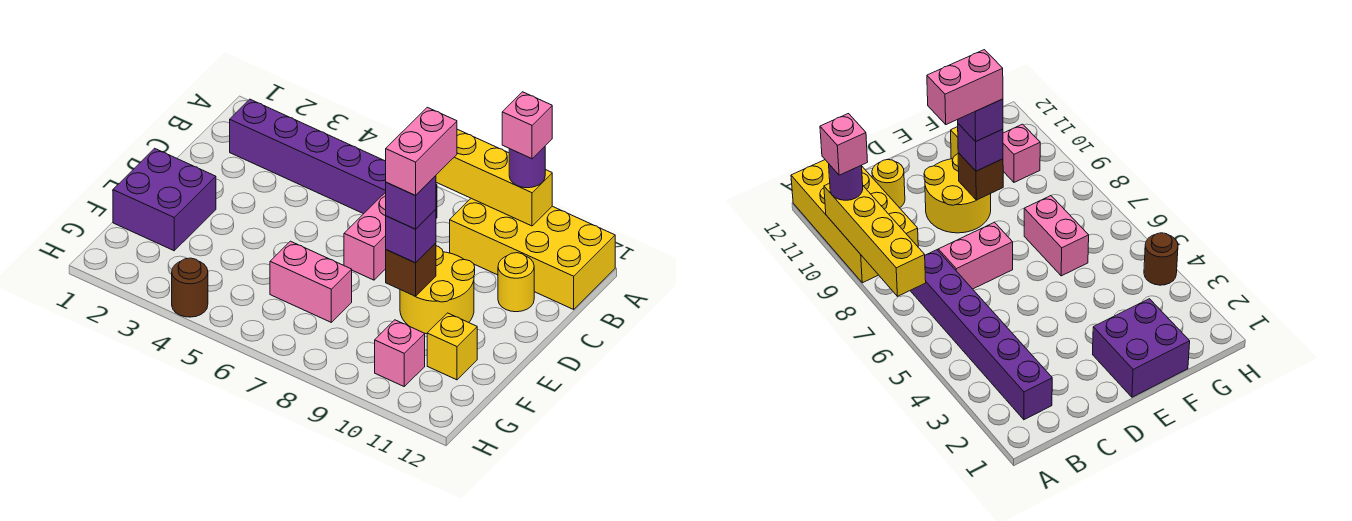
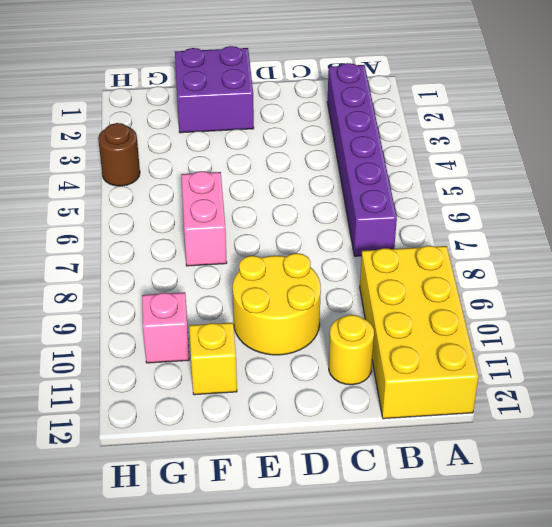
none -> pink 1x2 brick [344,192,386,280]
none -> yellow 1x4 brick [436,129,552,226]
none -> brown 1x1 brick [386,243,436,296]

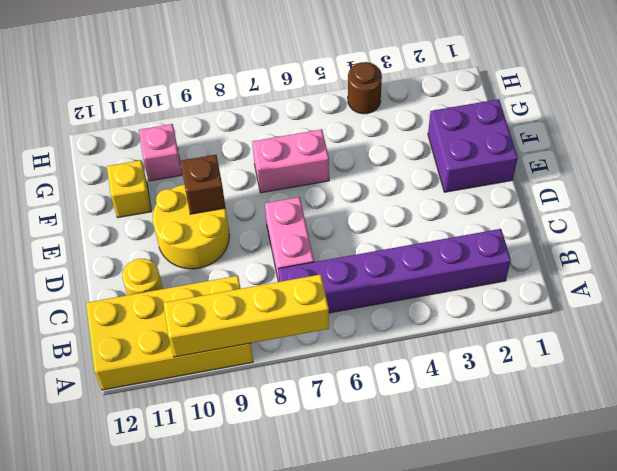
none -> purple 1x1 round brick [509,147,545,188]
none -> purple 1x1 brick [386,209,436,263]
none -> pink 1x1 brick [502,92,552,159]

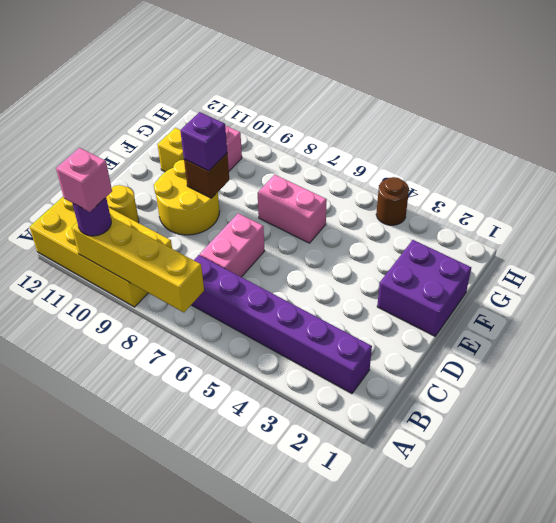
none -> purple 1x1 brick [386,176,436,229]
none -> pink 1x2 brick [386,107,457,196]

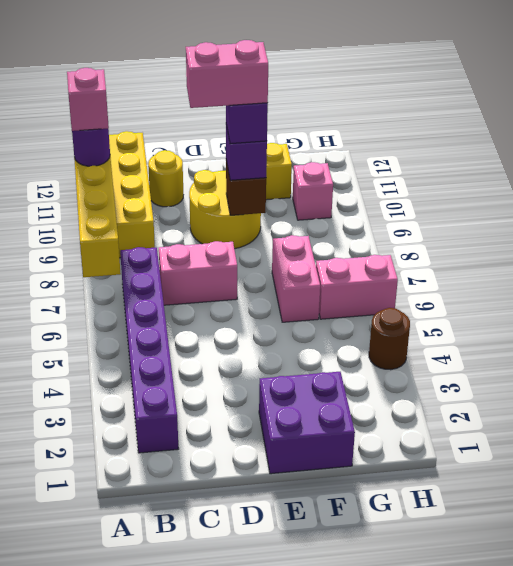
pink 1x2 brick [316,255,398,319] -> none

